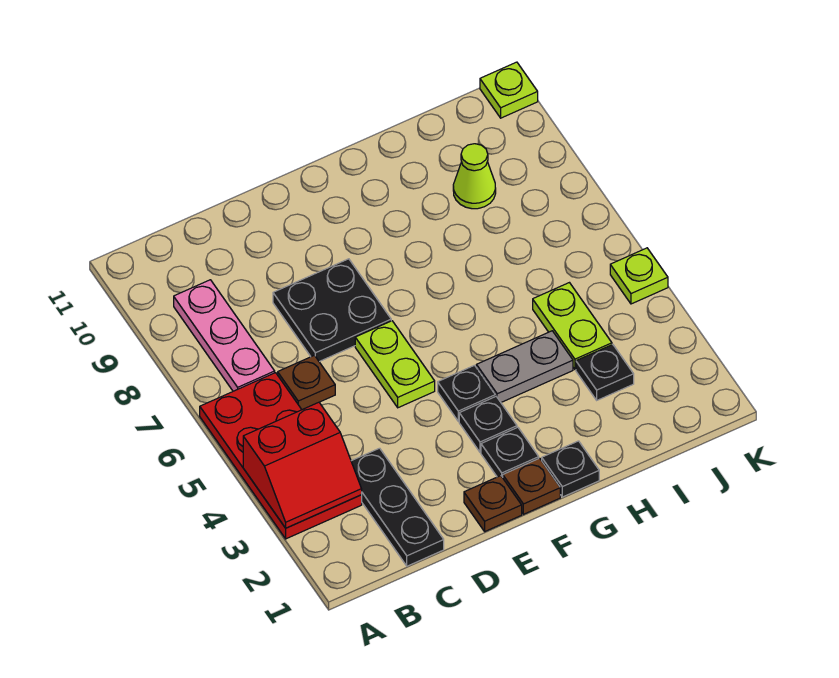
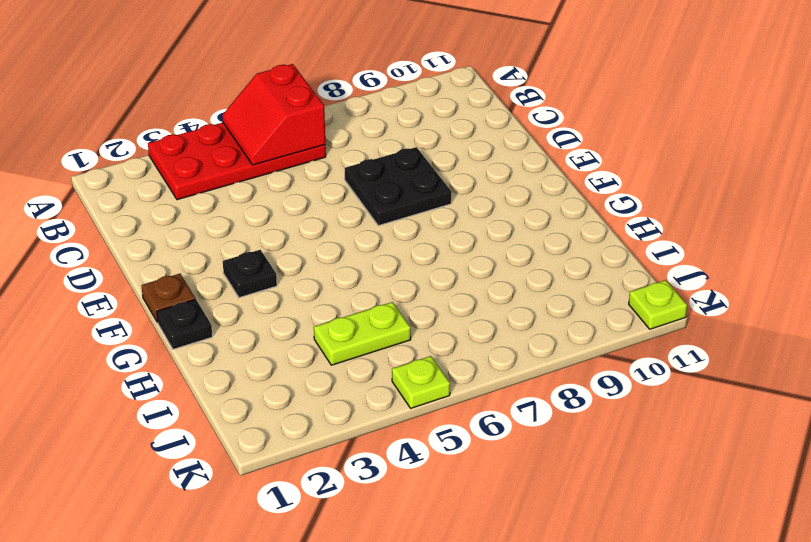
red 2x2 slope [222,64,325,165] -> red 2x2 slope moved to [243,402,362,528]
none -> pink 1x3 plate [174,280,275,391]
none -> black 1x3 plate [351,448,444,566]
none -> brown 1x1 plate [278,355,335,410]

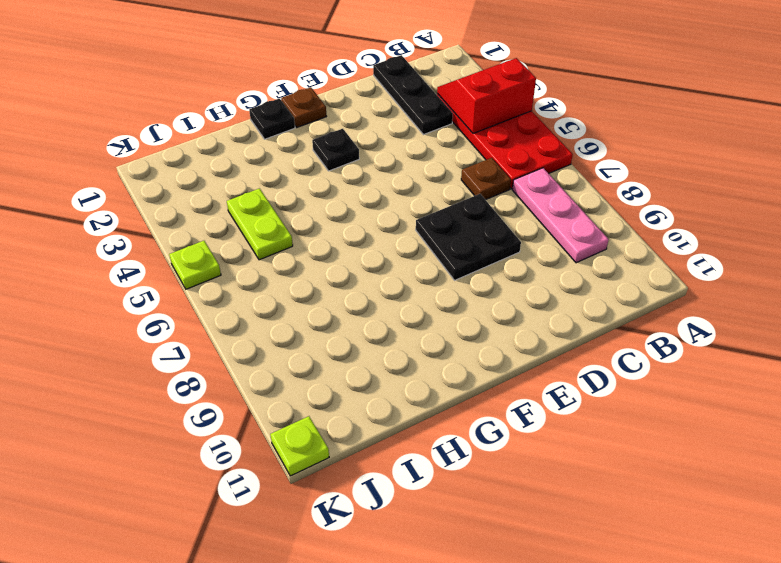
none -> brown 1x1 plate [464,476,522,531]
none -> lime 1x2 plate [355,321,435,408]
none -> black 1x1 plate [481,427,539,478]

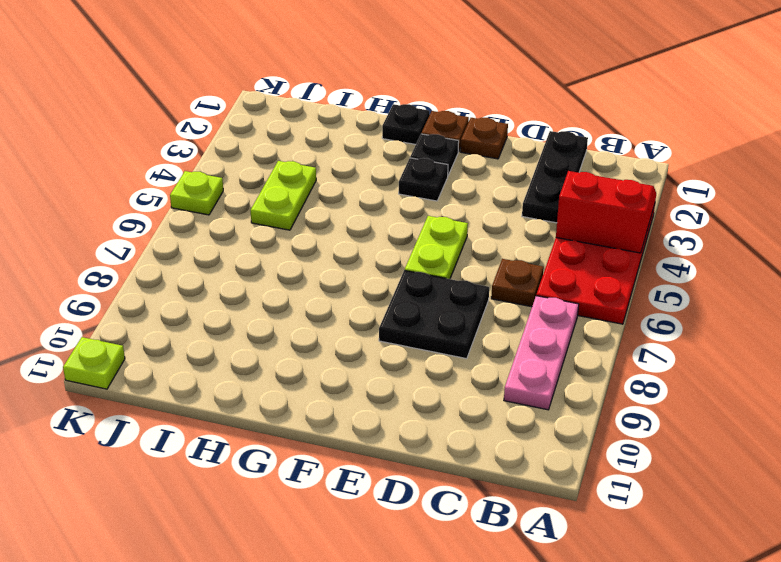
none -> black 1x1 plate [438,365,495,421]
none -> grey 1x2 plate [476,331,573,402]
none -> black 1x1 plate [576,345,634,400]

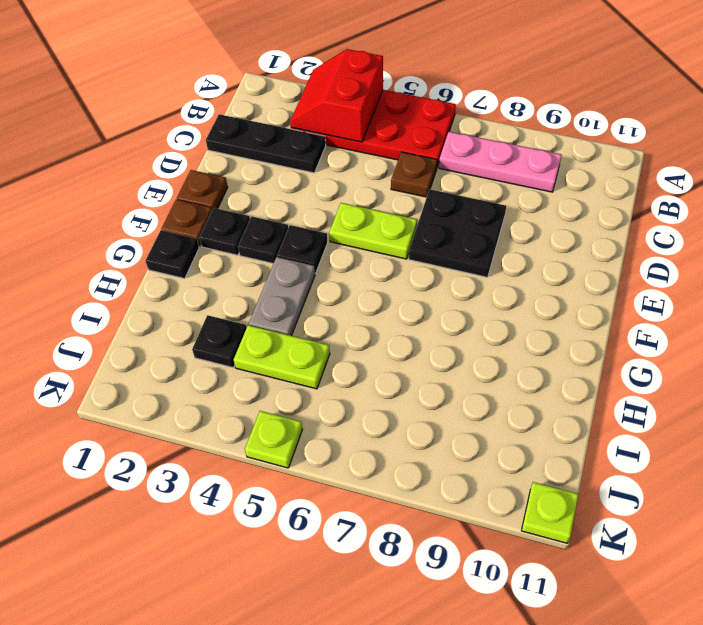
none -> lime 1x1 cone [453,144,496,209]

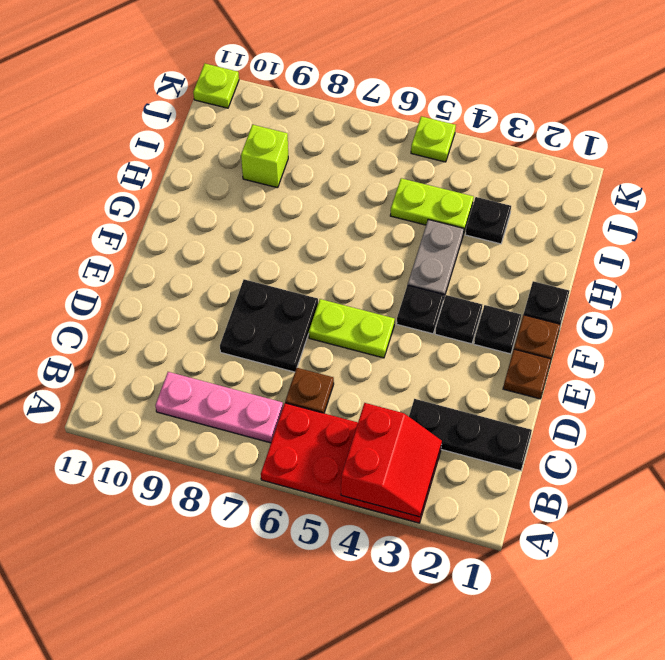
lime 1x1 brick [241,125,288,188] -> lime 1x1 cone [453,144,496,209]

